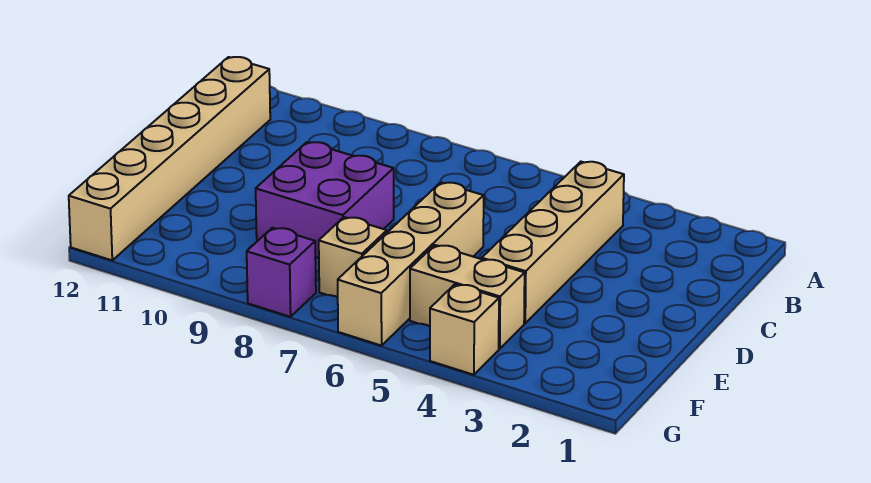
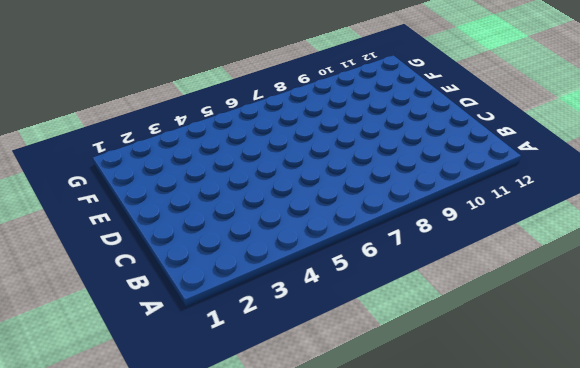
none -> tan 1x4 brick [482,162,624,323]
none -> tan 1x6 brick [69,57,270,260]

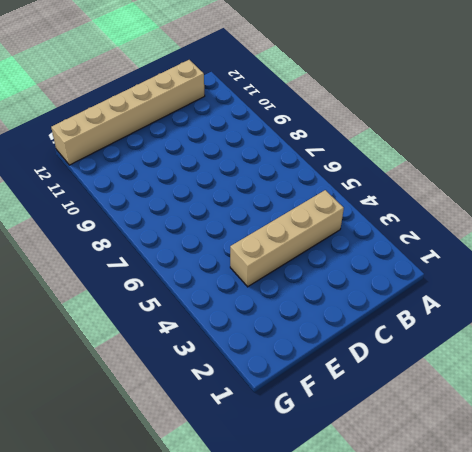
none -> tan 1x4 brick [338,182,484,346]
none -> purple 2x2 brick [256,142,394,258]

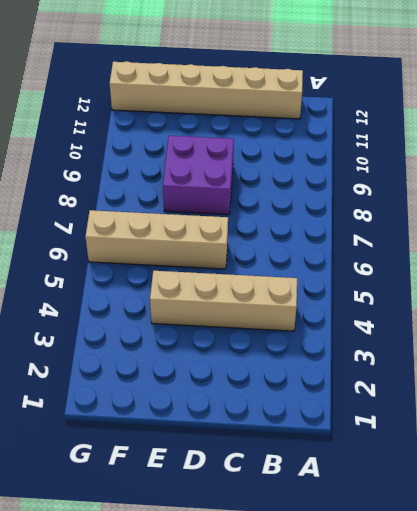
none -> tan 1x2 brick [410,245,525,349]
none -> tan 1x1 brick [319,217,387,297]

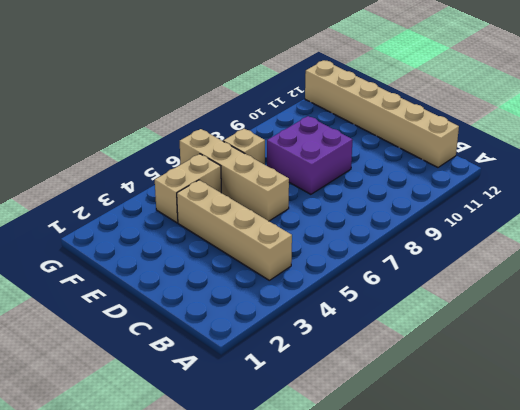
none -> tan 1x1 brick [430,284,499,375]
none -> purple 1x1 brick [247,228,316,317]

